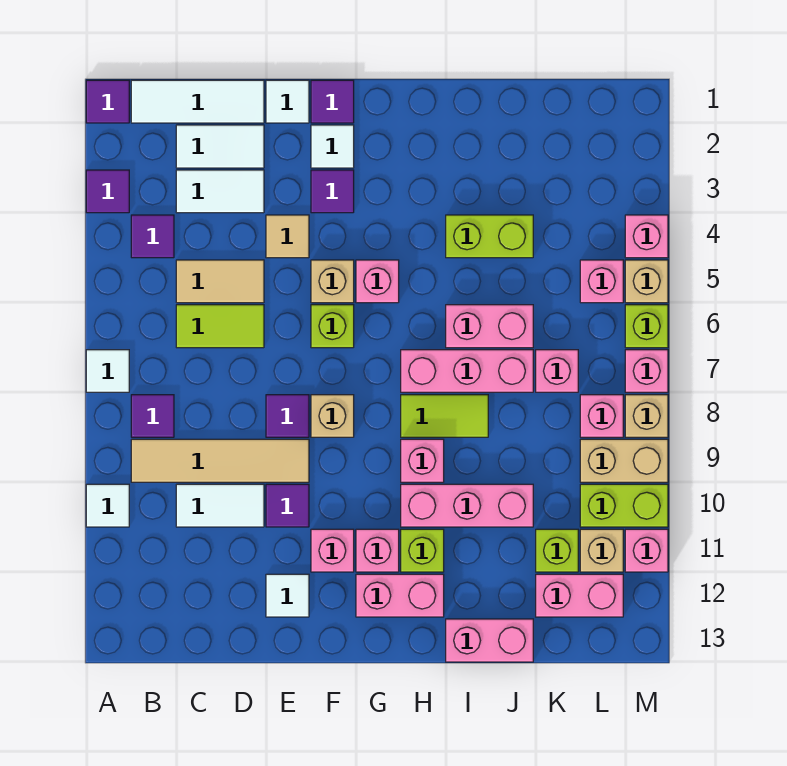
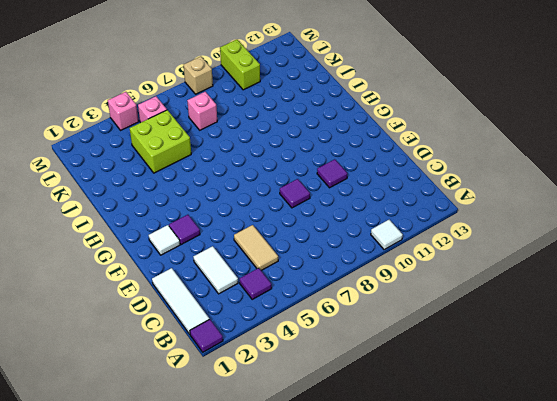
lime 2x2 brick [130,110,191,173] -> lime 1x2 brick [446,215,533,258]
none -> purple 1x1 tile [86,170,129,213]
none -> white 1x1 tile [86,350,129,392]
none -> purple 1x1 tile [131,395,174,437]
none -> tan 1x4 tile [131,439,309,482]

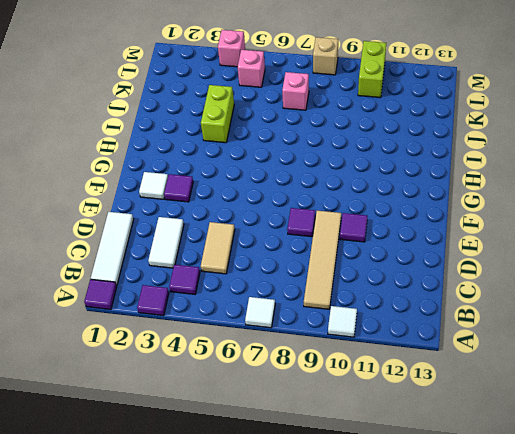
none -> purple 1x1 tile [131,395,174,437]
none -> white 1x2 tile [176,125,264,168]
none -> lime 1x2 tile [176,305,264,348]
none -> white 1x2 tile [176,484,264,527]

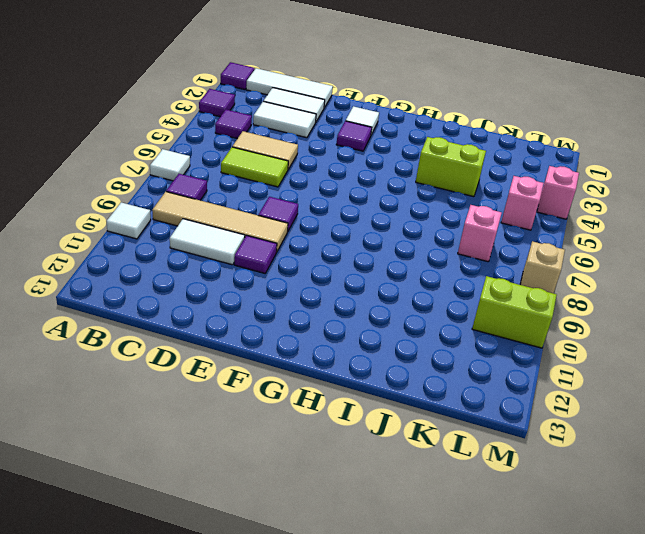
none -> white 1x1 tile [266,80,309,123]
none -> tan 1x1 tile [266,215,309,258]
none -> white 1x1 tile [266,574,309,617]
none -> purple 1x1 tile [311,80,354,123]

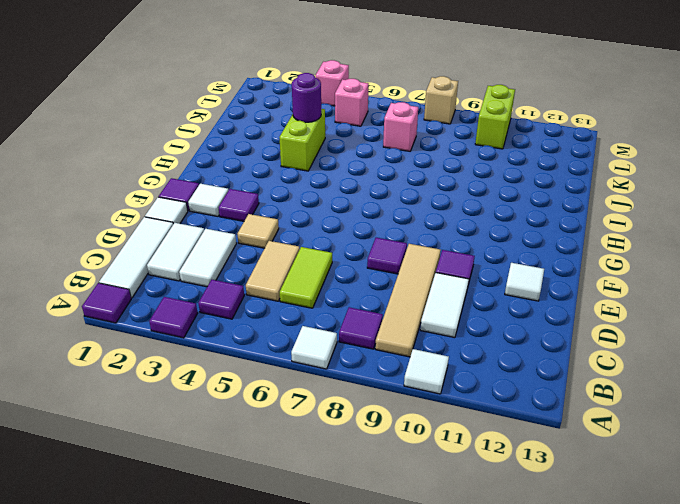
purple 1x1 round brick [292,73,321,122] -> none
none -> tan 1x1 brick [311,260,354,303]
none -> lime 1x1 brick [311,305,354,348]
none -> tan 1x1 brick [311,395,354,437]
none -> pink 1x1 brick [311,529,354,572]

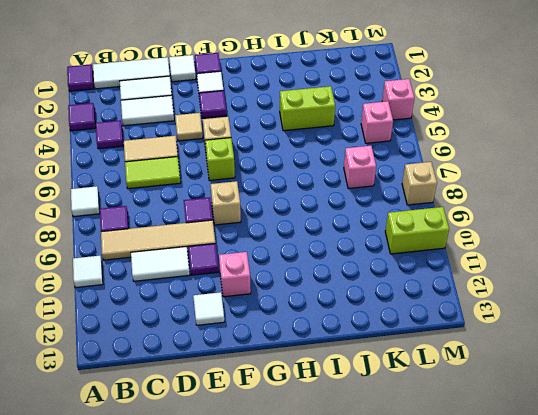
none -> pink 1x1 brick [356,260,399,303]
none -> pink 1x1 brick [356,529,399,572]
none -> pink 1x2 brick [356,574,444,617]
none -> pink 1x3 brick [401,350,533,392]

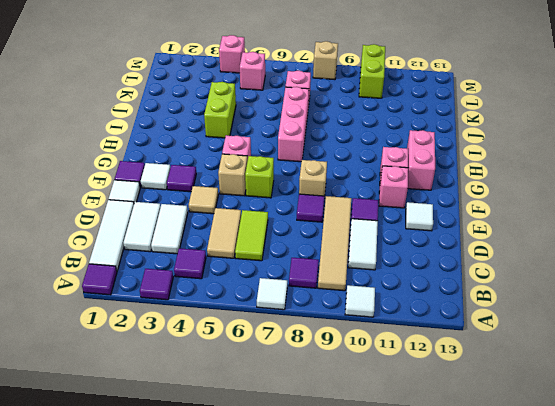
none -> lime 1x2 tile [401,395,488,437]
none -> pink 1x1 brick [401,439,444,482]
none -> pink 1x3 brick [401,484,533,527]
none -> lime 1x1 brick [401,529,444,572]

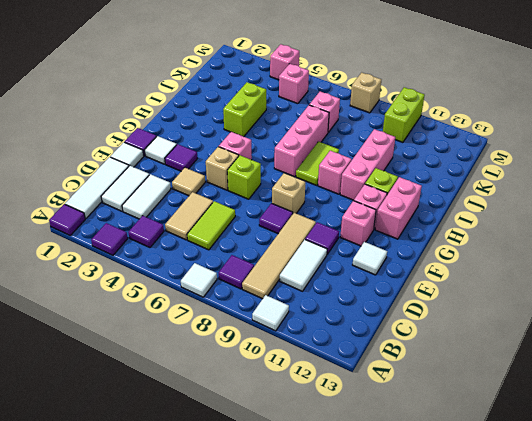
none -> pink 1x2 brick [446,305,533,348]
none -> pink 1x2 brick [446,619,533,662]
none -> lime 1x1 brick [536,529,578,572]
none -> pink 1x2 brick [536,574,623,617]

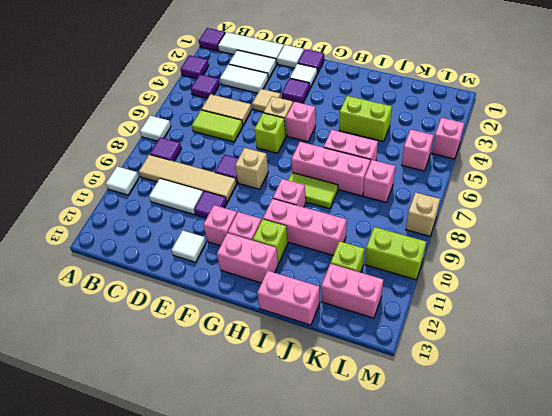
none -> pink 1x1 brick [580,395,623,437]
none -> tan 1x2 brick [580,439,668,482]
none -> tan 1x1 brick [580,529,623,572]
none -> tan 1x1 brick [625,260,668,303]

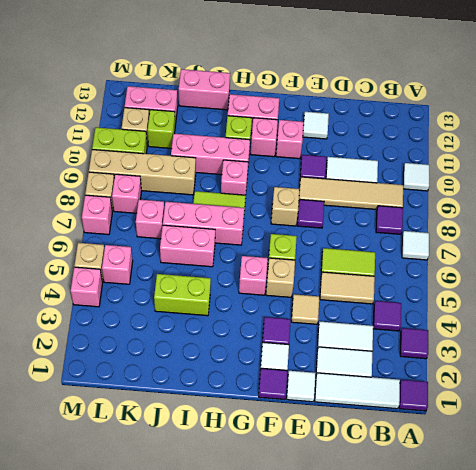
tan 1x4 brick [89,150,196,195] -> tan 1x2 brick [580,439,668,482]
none -> lime 1x1 brick [625,305,668,348]
none -> pink 1x1 brick [625,529,668,572]

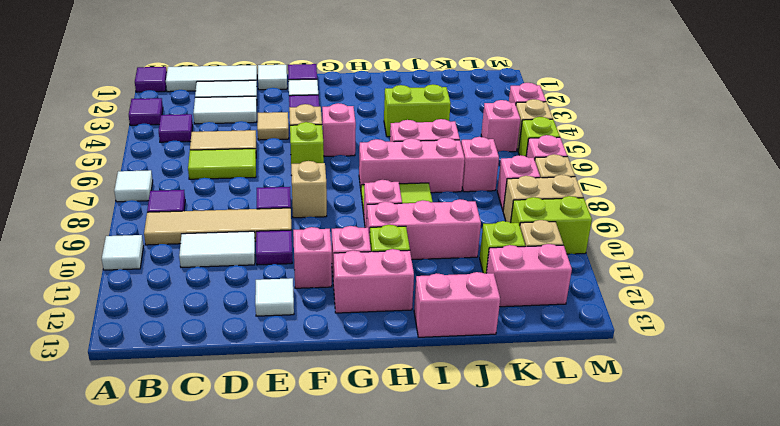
none -> pink 1x1 brick [625,529,668,572]

